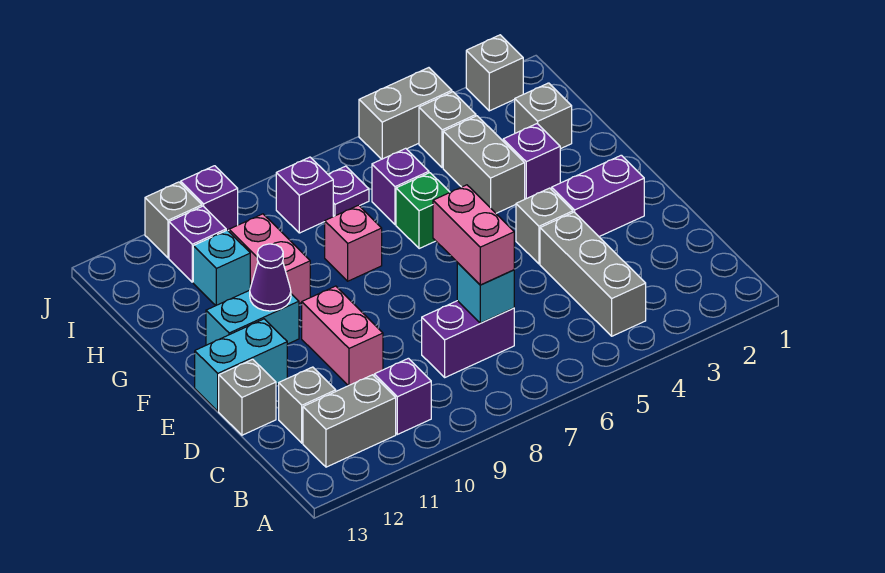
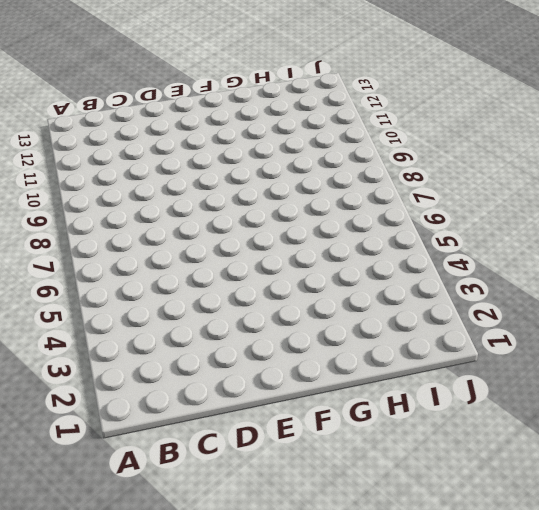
none -> grey 1x3 brick [540,212,646,336]
none -> purple 1x1 brick [374,358,431,434]
none -> grey 1x2 brick [303,375,396,467]
none -> purple 1x2 brick [422,301,514,377]

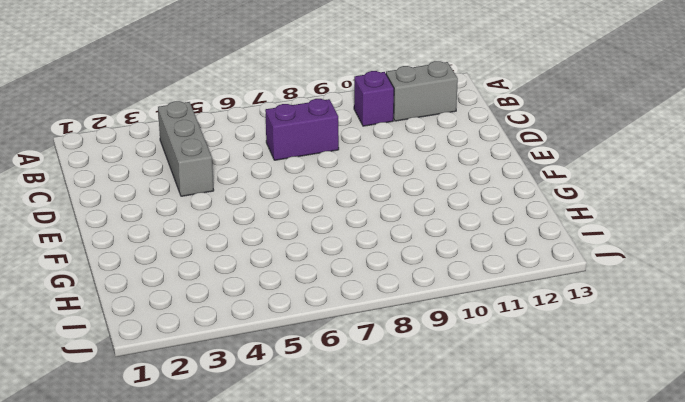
none -> grey 1x1 brick [279,367,336,443]
none -> pink 1x2 brick [302,286,383,386]
none -> grey 1x1 brick [219,359,276,435]
none -> purple 1x2 brick [552,155,644,237]

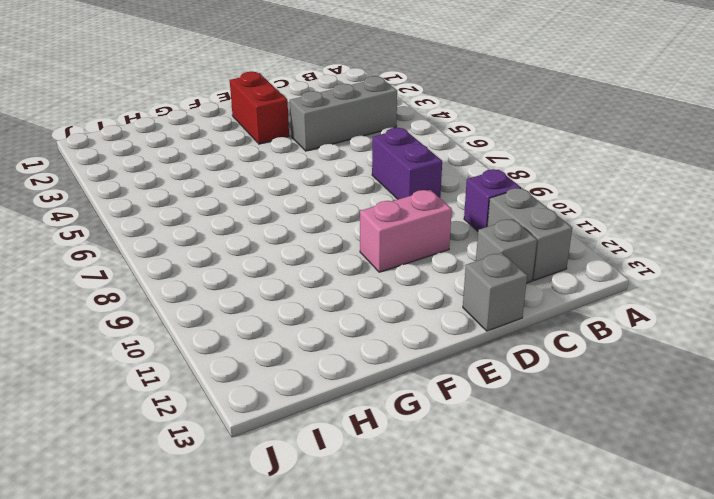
red 1x2 brick [230,72,289,144] -> purple 1x2 brick [552,155,644,237]
none -> grey 1x1 brick [516,188,573,264]
none -> cyan 1x2 brick [195,319,287,411]
none -> cyan 1x2 brick [206,290,299,345]
none -> purple 1x1 brick [503,124,560,199]

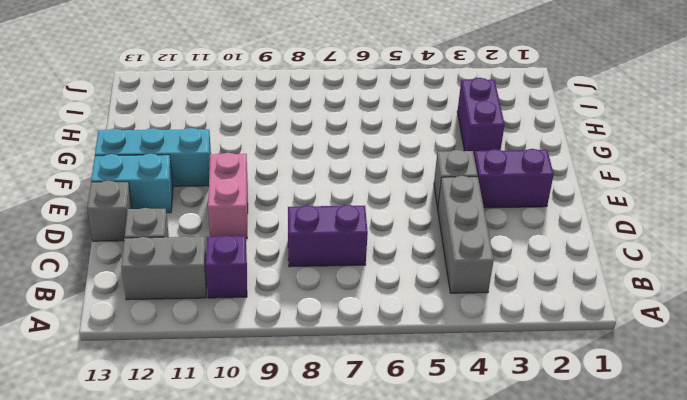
cyan 1x3 brick [95,128,211,186] -> cyan 1x2 brick [206,290,299,345]
purple 1x2 brick [457,78,505,153] -> purple 1x1 brick [503,124,560,199]
none -> grey 1x2 brick [443,116,525,213]
none -> green 1x1 brick [396,173,450,249]
none -> pink 1x1 brick [325,205,382,281]
none -> pink 1x2 brick [229,214,310,304]

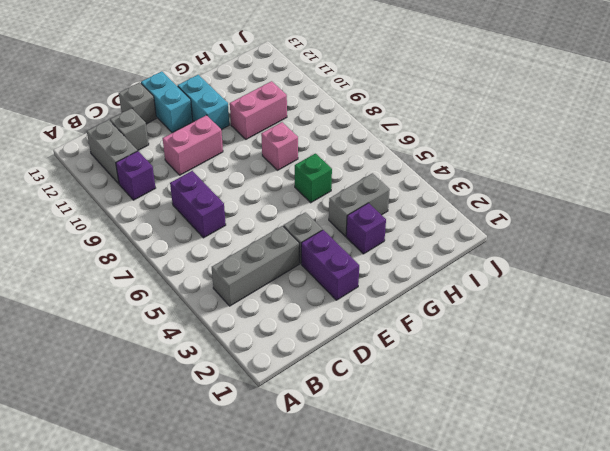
none -> grey 1x1 brick [515,83,572,149]
none -> purple 1x1 brick [372,148,429,224]
none -> cyan 1x1 brick [193,230,250,305]
none -> grey 1x1 brick [419,92,476,168]

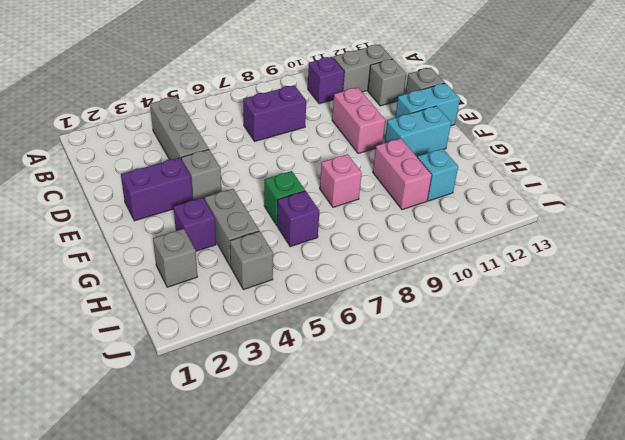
none -> purple 1x1 plate [328,166,369,216]
none -> purple 1x1 brick [276,157,333,233]
none -> purple 1x1 brick [169,206,226,282]
none -> grey 1x1 brick [466,35,523,111]

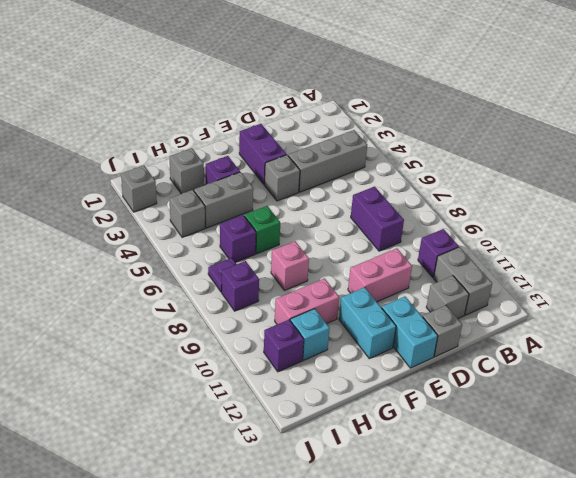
none -> grey 1x2 brick [359,68,452,159]
none -> purple 1x1 brick [181,166,238,230]
none -> grey 1x1 brick [145,182,202,258]
none -> cyan 1x1 brick [457,263,514,323]

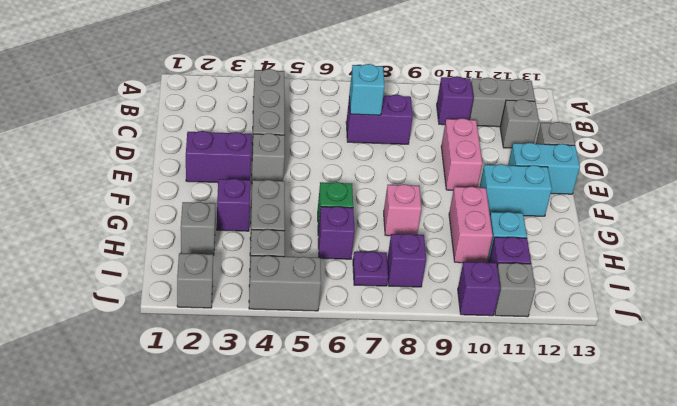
none -> purple 1x1 cone [250,244,291,311]
none -> pink 1x2 brick [433,185,514,285]

